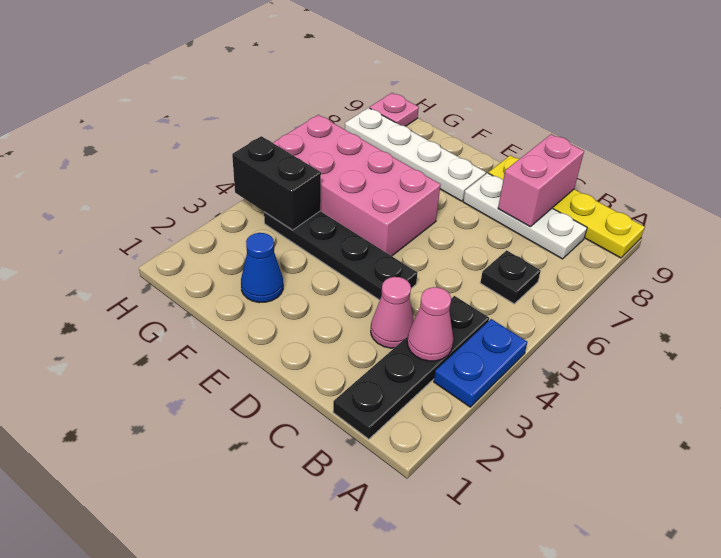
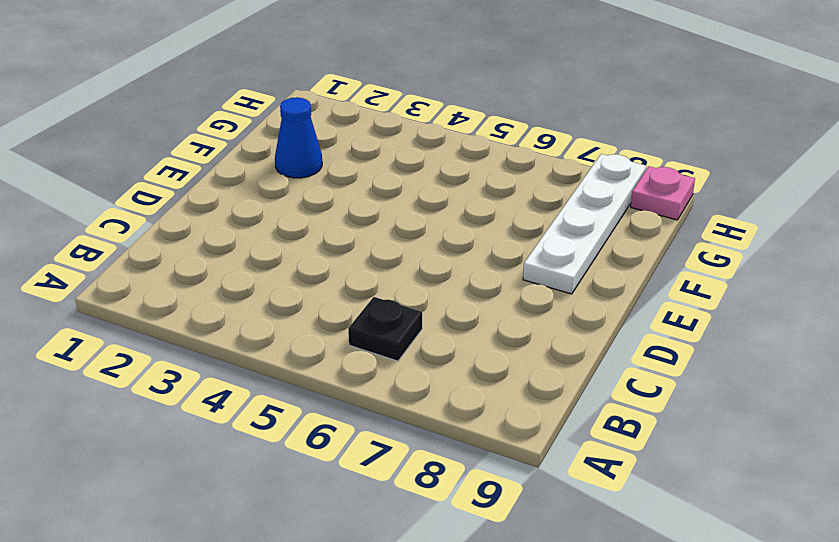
none -> blue 1x2 plate [434,319,527,407]
none -> yellow 1x4 plate [488,155,645,258]
none -> black 1x4 plate [333,296,489,439]

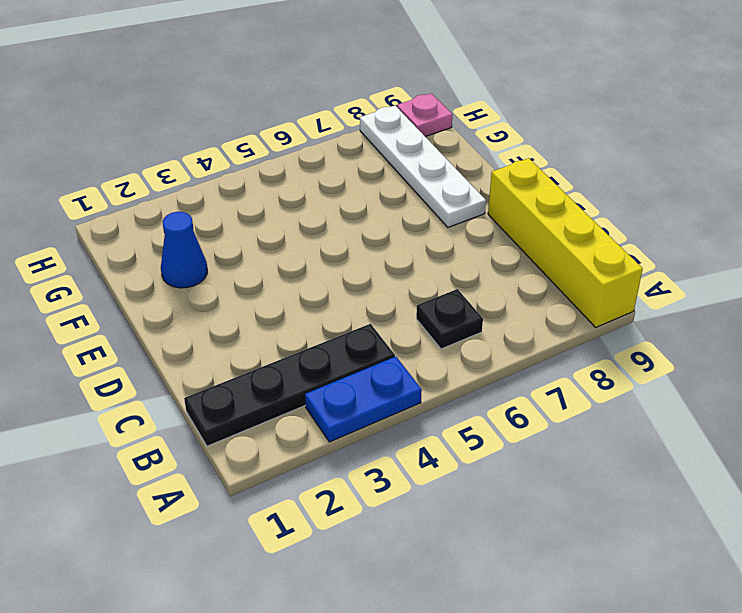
yellow 1x4 brick [488,158,643,327] -> yellow 1x4 plate [488,155,645,258]
none -> white 1x3 plate [463,173,587,259]
none -> pink 1x1 cone [371,277,414,348]
none -> black 1x4 plate [264,211,417,300]

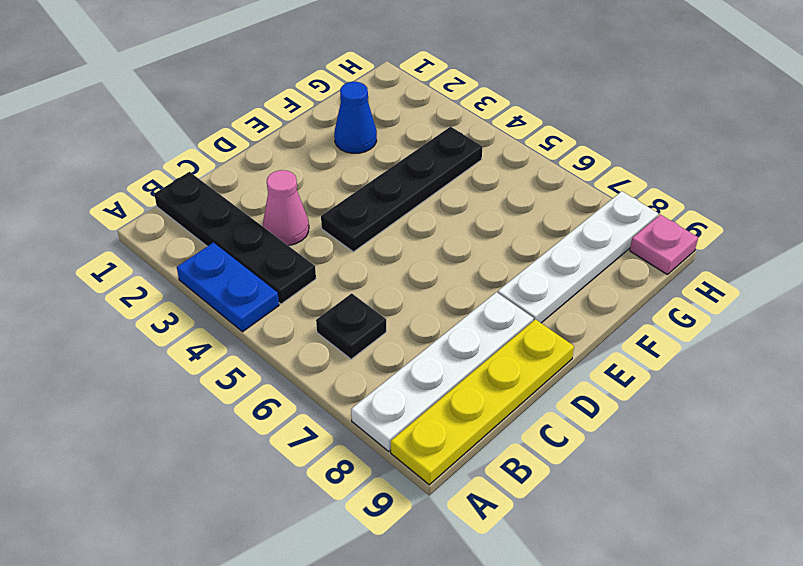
white 1x4 plate [351,292,533,451] -> white 1x3 plate [463,173,587,259]
none -> pink 2x4 brick [273,115,441,256]
none -> pink 1x1 cone [407,287,454,361]
none -> pink 1x2 brick [498,134,584,227]

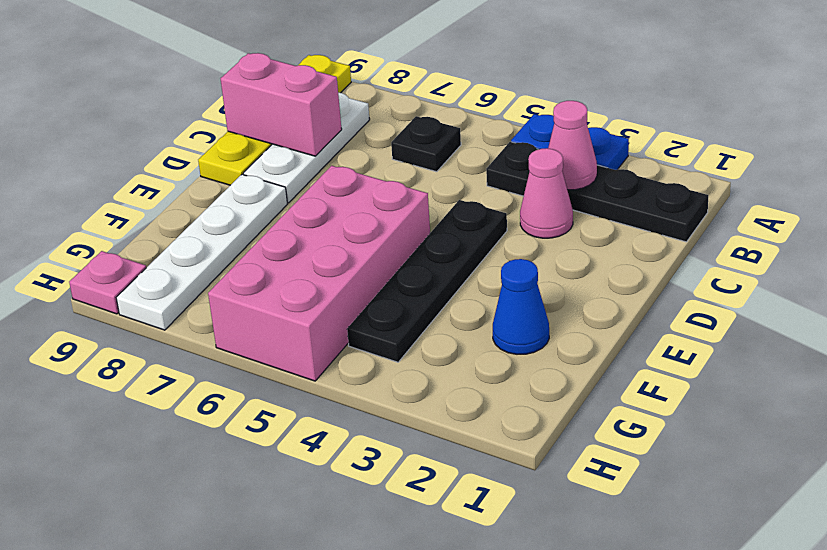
none -> black 1x2 brick [232,136,321,230]

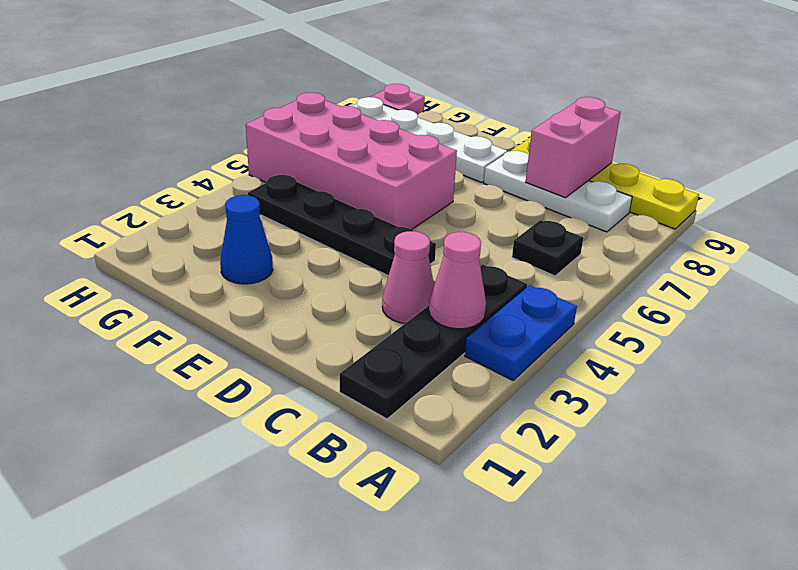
none -> black 1x2 brick [232,136,321,230]

